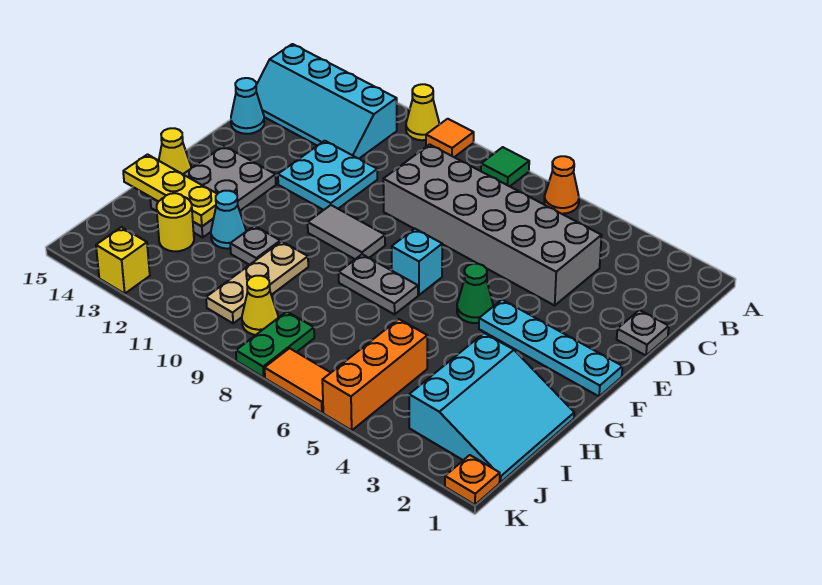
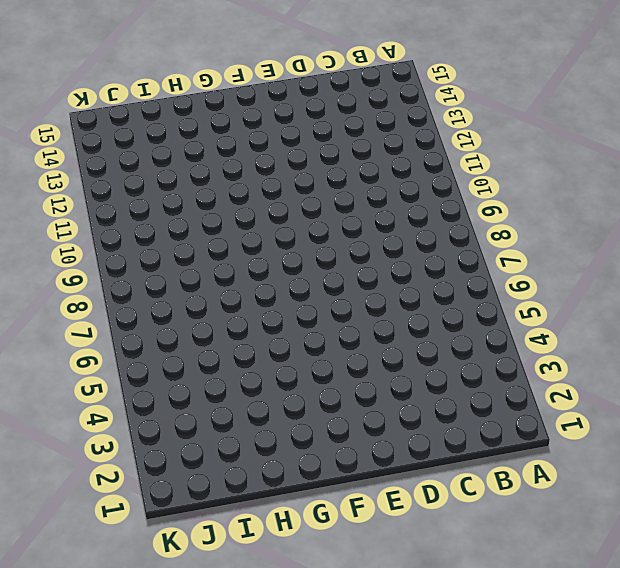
none -> orange 1x1 cone [544,156,579,214]
none -> green 1x1 tile [481,147,529,186]
none -> orange 1x1 tile [426,119,474,157]

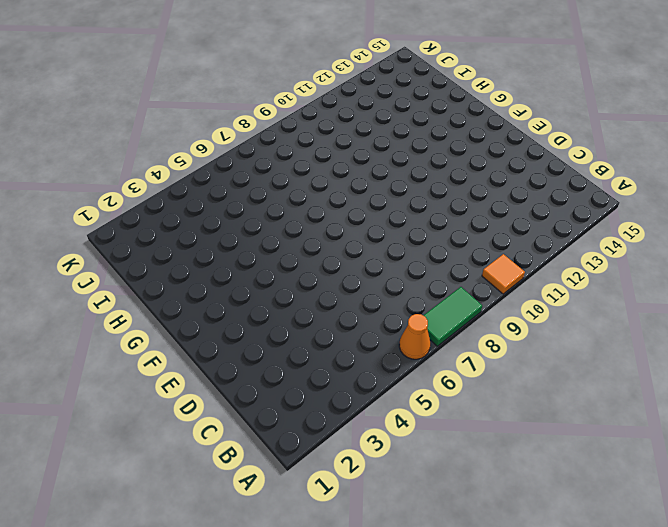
green 1x2 tile [423,287,482,346] -> green 1x1 tile [481,147,529,186]
none -> yellow 1x1 cone [406,84,439,140]
none -> cyan 2x4 slope [256,44,397,159]
none -> grey 2x6 brick [383,144,602,305]

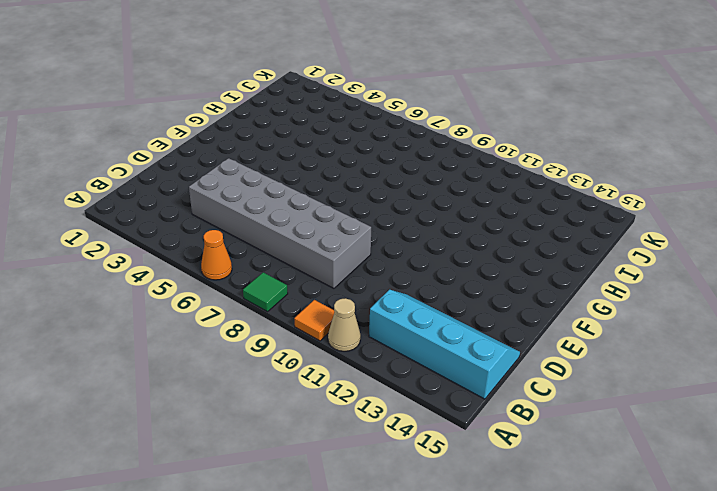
tan 1x1 cone [328,298,361,351] -> yellow 1x1 cone [406,84,439,140]
none -> grey 1x1 plate [617,310,669,355]
none -> cyan 2x2 plate [278,141,377,210]
none -> cyan 1x1 cone [231,78,264,134]

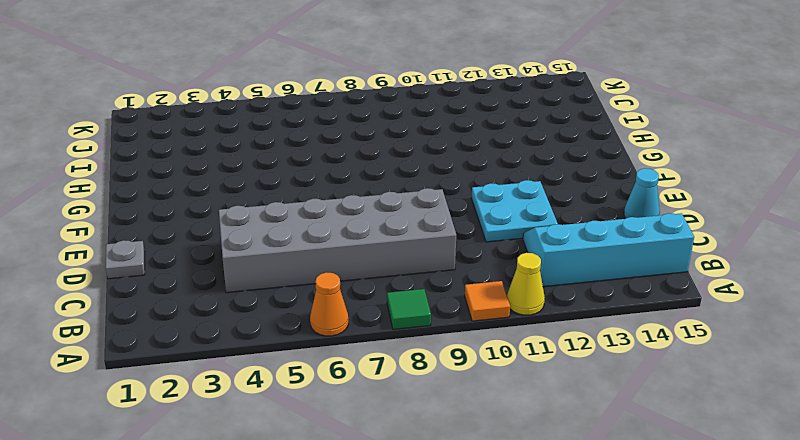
none -> cyan 1x4 plate [479,300,622,396]
none -> green 1x1 cone [457,264,493,323]
none -> cyan 1x1 brick [392,229,442,295]

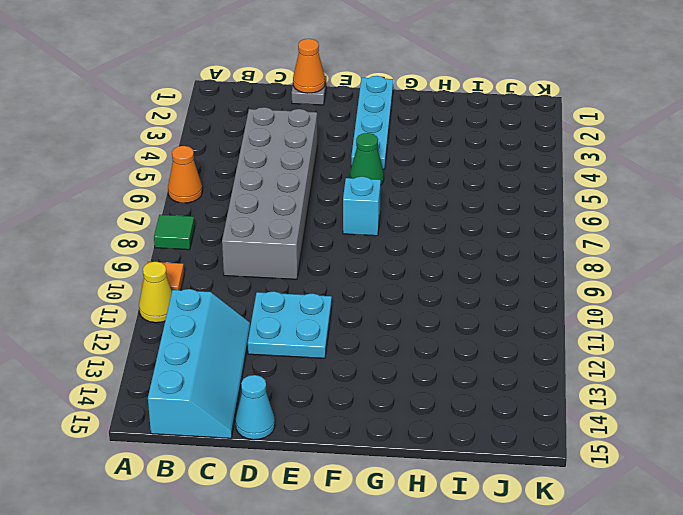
orange 1x1 cone [293,39,325,93] -> none
none -> grey 1x2 tile [308,205,385,259]
none -> grey 2x3 plate [150,146,276,238]
none -> grey 1x2 plate [339,254,418,314]

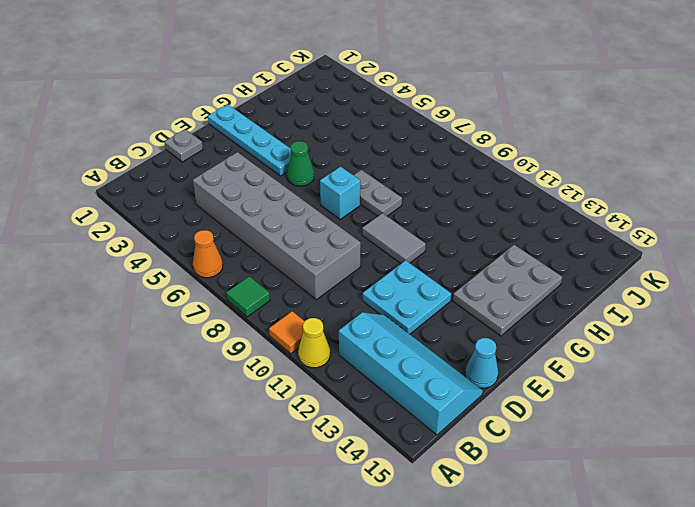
none -> yellow 1x1 cone [159,128,191,174]
none -> cyan 3x3 slope [409,333,574,482]
none -> tan 1x3 plate [206,241,308,323]

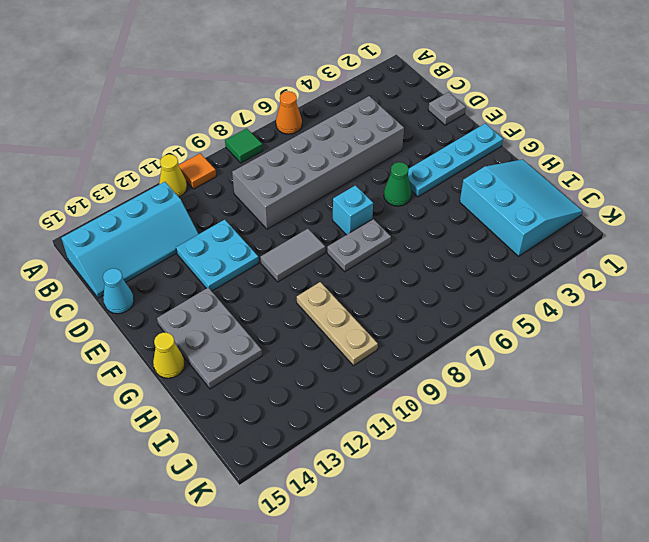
none -> grey 1x1 plate [230,226,280,265]
none -> cyan 1x1 cone [211,191,246,249]
none -> orange 1x3 brick [322,319,427,430]

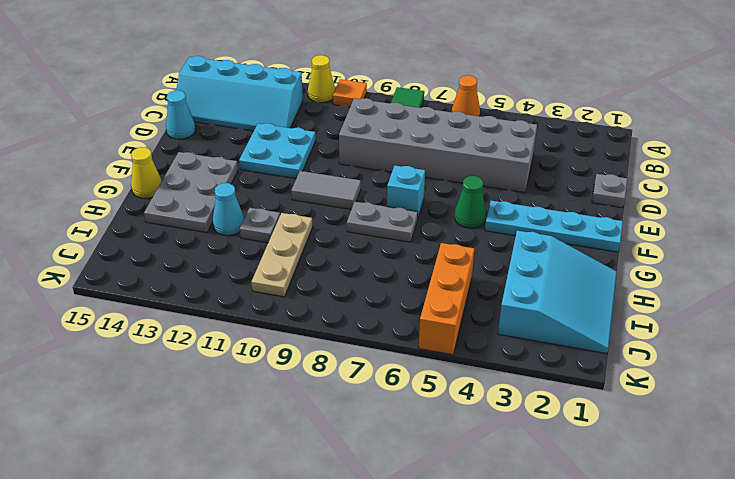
none -> yellow 1x1 round brick [157,193,194,251]
none -> green 1x2 plate [236,312,314,377]
none -> yellow 1x1 cone [242,276,278,335]

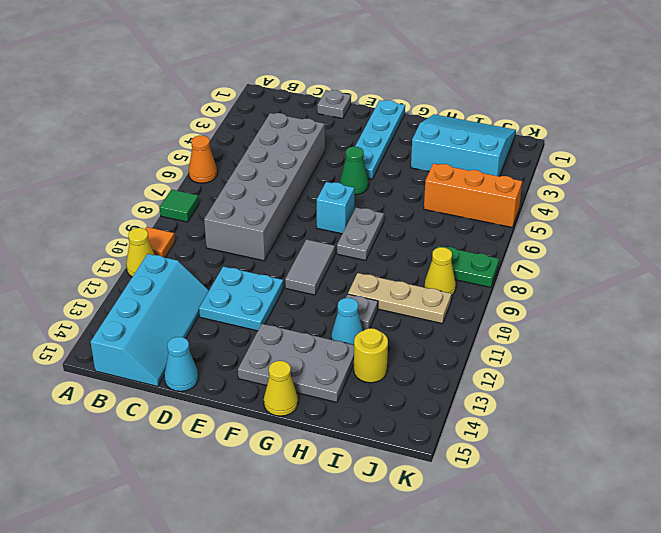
none -> orange 1x1 plate [445,455,500,505]
none -> orange 1x2 tile [265,348,331,412]
none -> yellow 1x1 brick [96,227,150,294]

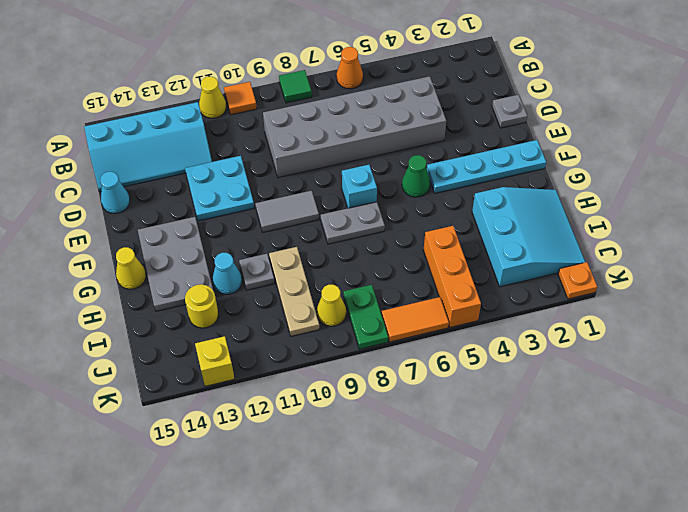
none -> yellow 1x3 plate [123,155,217,226]

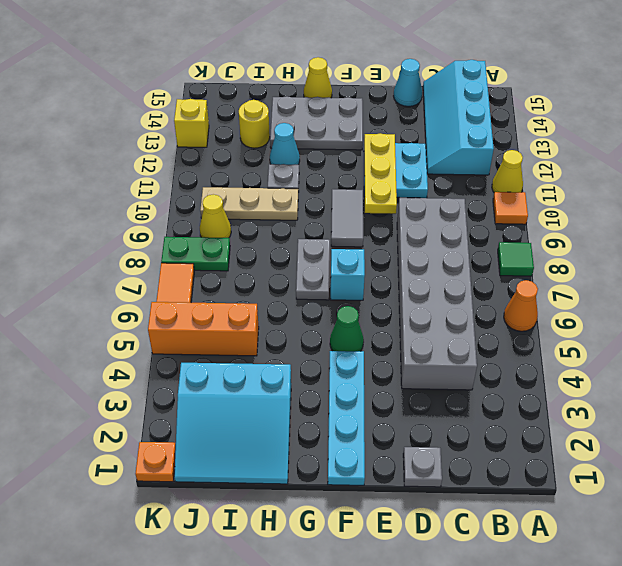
yellow 1x3 plate [364,133,397,214] -> yellow 1x3 plate moved to [123,155,217,226]

